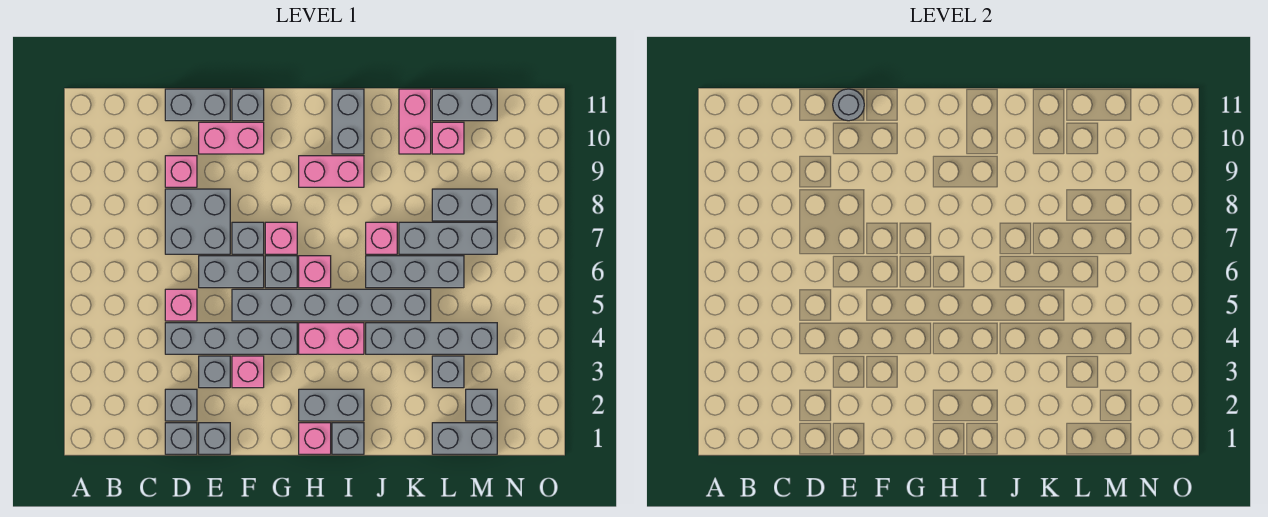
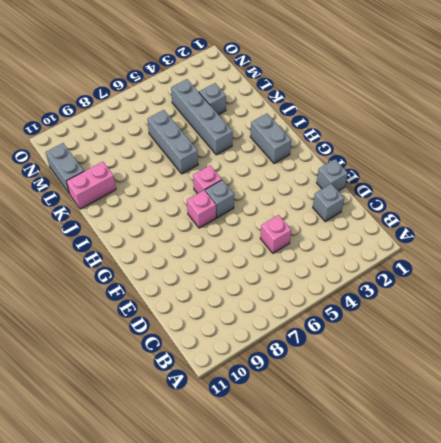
none -> grey 1x1 brick [165,423,197,454]
none -> grey 1x4 brick [165,323,297,354]
none -> grey 2x2 brick [165,189,230,254]
none -> pink 1x1 brick [165,156,197,187]

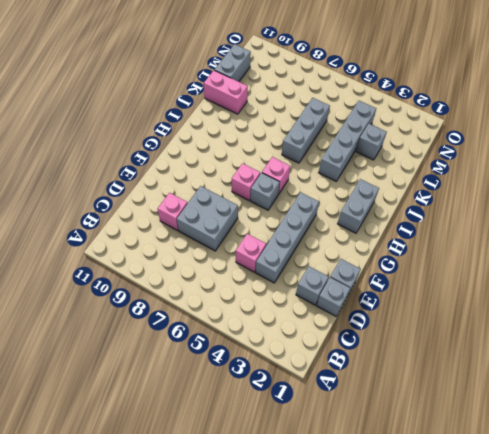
none -> grey 1x2 brick [165,89,230,121]
none -> grey 1x1 brick [199,356,230,388]
none -> grey 1x2 brick [199,256,264,288]
none -> pink 1x2 brick [199,122,264,154]

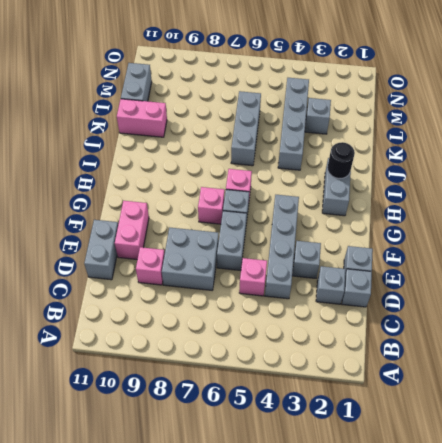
black 1x1 round brick [327,142,355,179] -> none
none -> pink 1x1 brick [232,356,264,388]
none -> grey 1x6 brick [232,289,431,321]
none -> grey 1x1 brick [232,222,264,254]
none -> grey 1x1 brick [232,89,264,121]

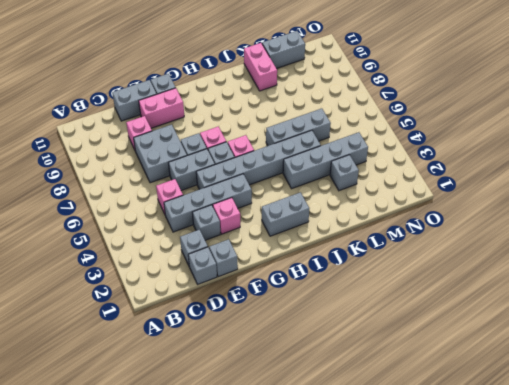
none -> pink 1x1 brick [299,423,331,454]
none -> pink 1x2 brick [299,323,364,354]
none -> pink 1x2 brick [299,156,364,187]
none -> grey 1x1 brick [332,423,364,454]

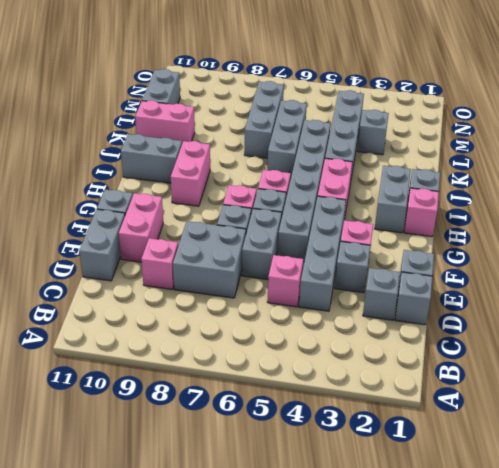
none -> pink 1x1 brick [366,222,397,254]
none -> grey 1x2 brick [432,423,497,454]
none -> grey 1x2 brick [432,189,497,221]
none -> pink 1x1 brick [432,122,464,154]

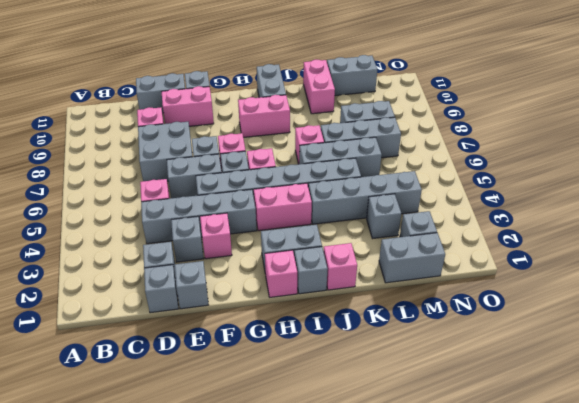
pink 1x1 brick [323,243,357,290] -> pink 1x1 brick moved to [432,122,464,154]
none -> grey 1x1 round brick [833,89,864,121]

